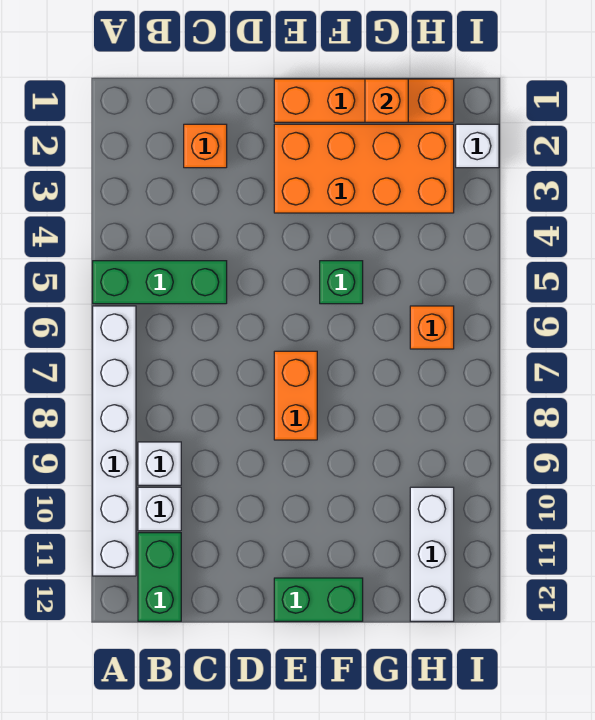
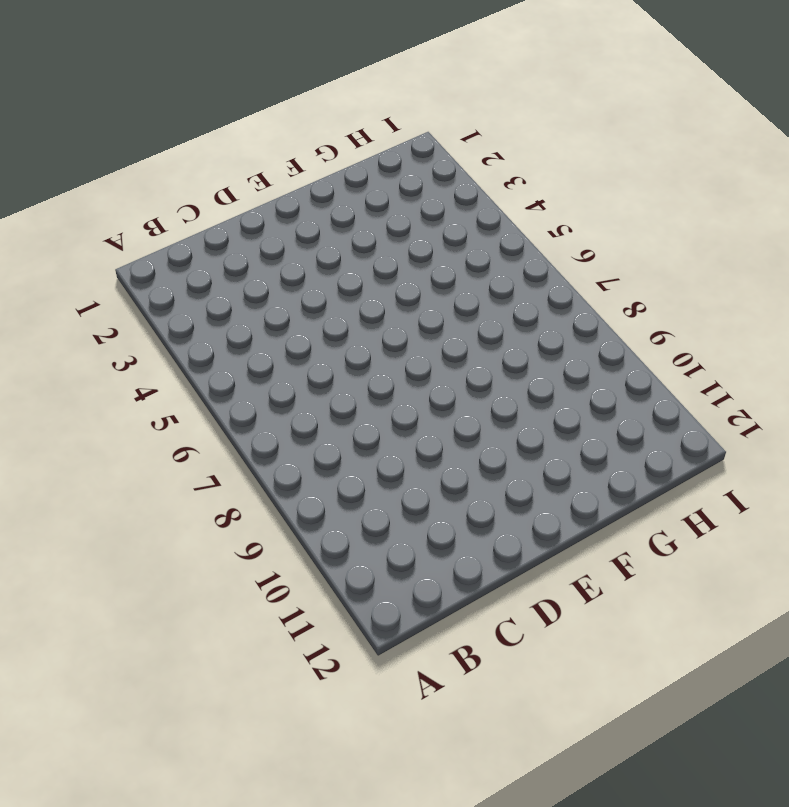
none -> green 1x3 brick [93,261,227,304]
none -> white 1x6 brick [93,306,136,576]
none -> white 1x1 brick [138,442,181,485]

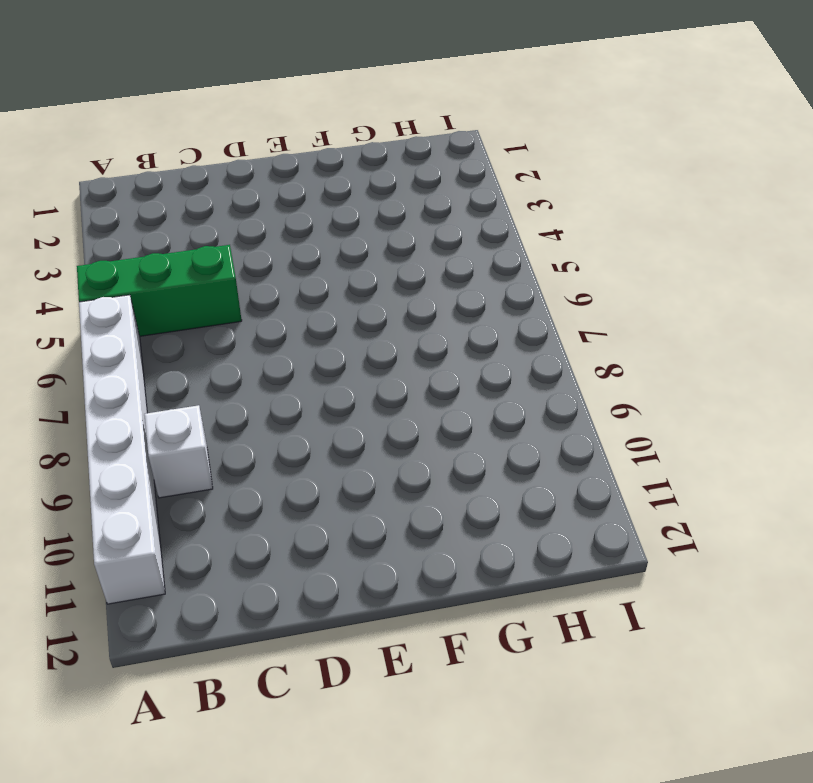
none -> white 1x1 brick [138,487,181,531]
none -> green 1x2 brick [138,533,181,621]
none -> orange 1x1 brick [184,124,227,168]

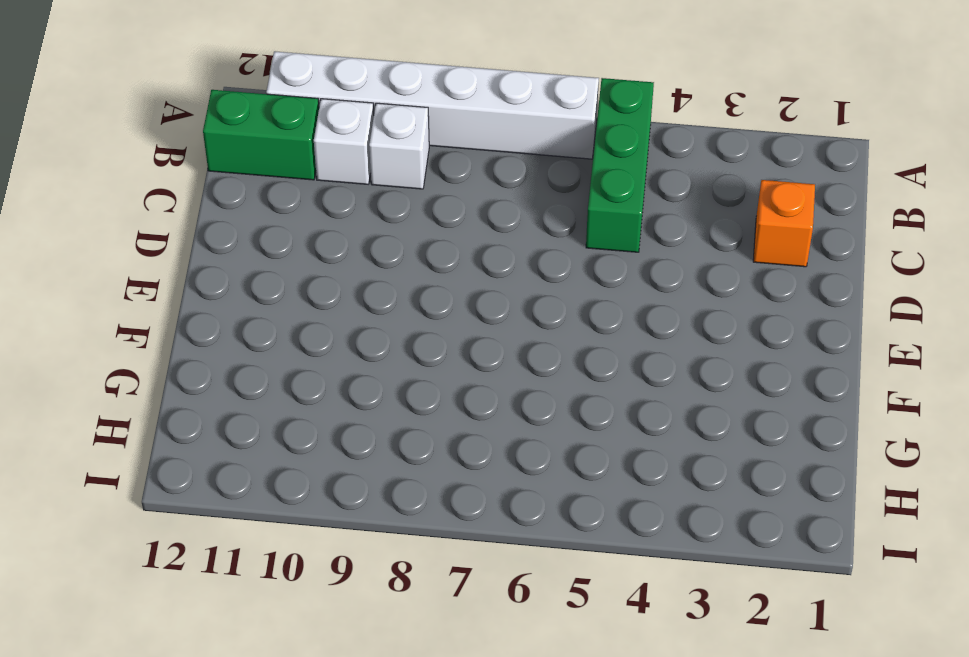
none -> orange 1x4 brick [274,79,454,122]
none -> orange 2x4 brick [274,124,454,213]
none -> orange 1x2 brick [274,351,317,440]

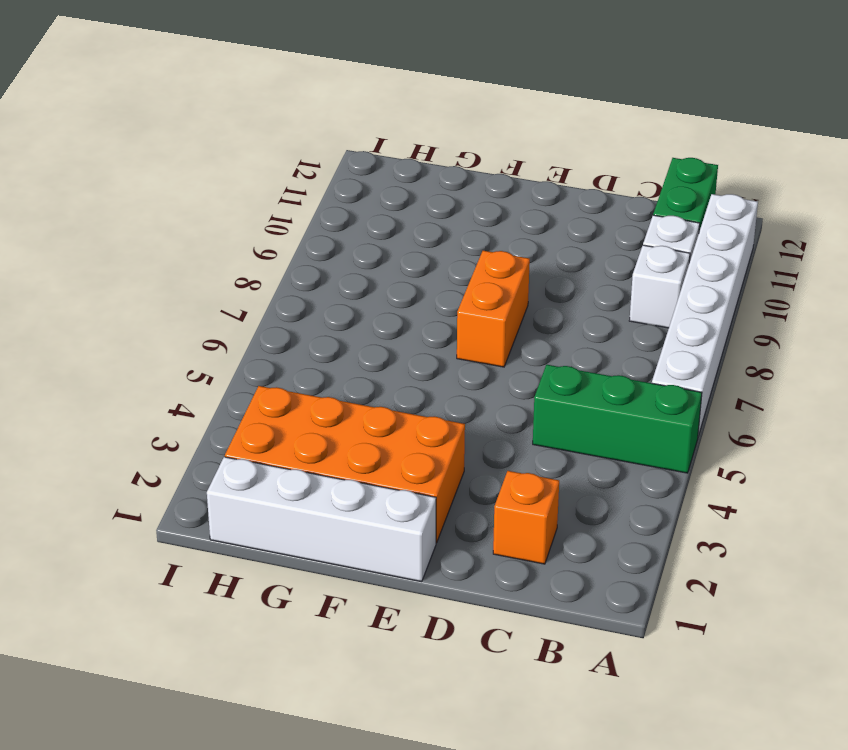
white 1x4 brick [207,457,436,582] -> orange 1x4 brick [274,79,454,122]
none -> green 1x2 brick [274,578,363,621]
none -> green 1x1 brick [320,261,363,304]
none -> orange 1x1 brick [410,306,454,349]

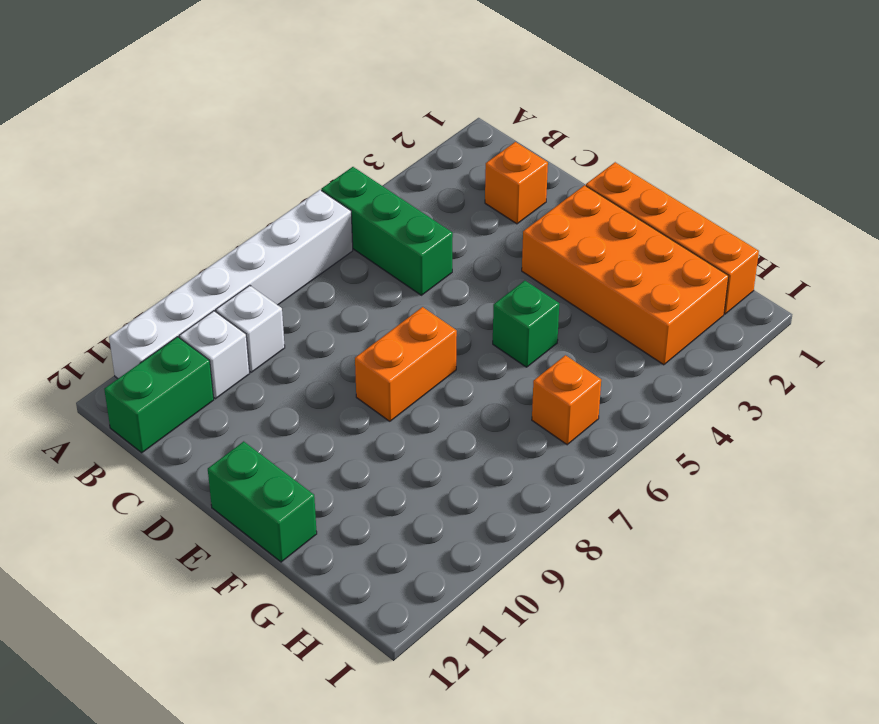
none -> white 1x3 brick [410,487,454,621]
none -> white 1x1 brick [456,124,499,168]
none -> orange 1x1 brick [365,79,408,122]

